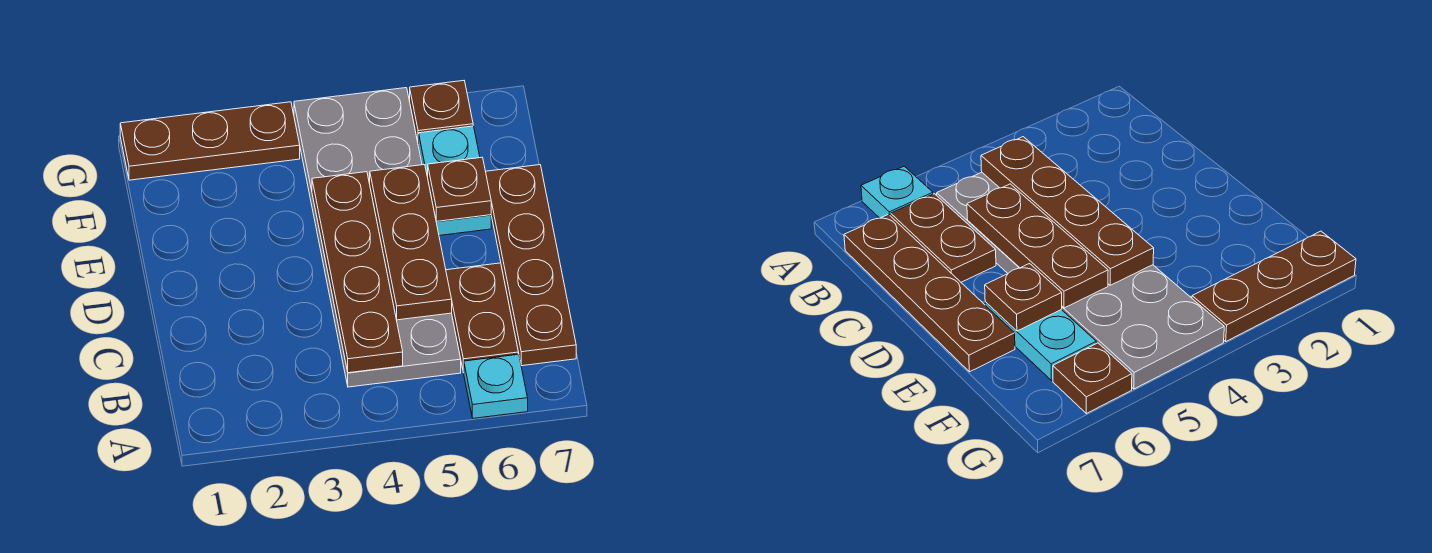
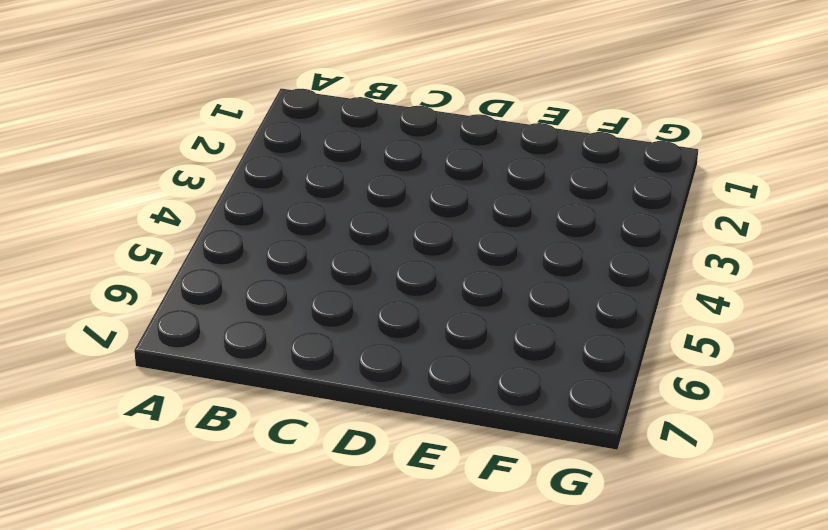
none -> cyan 1x1 plate [464,354,528,418]
none -> grey 2x6 plate [294,88,461,387]

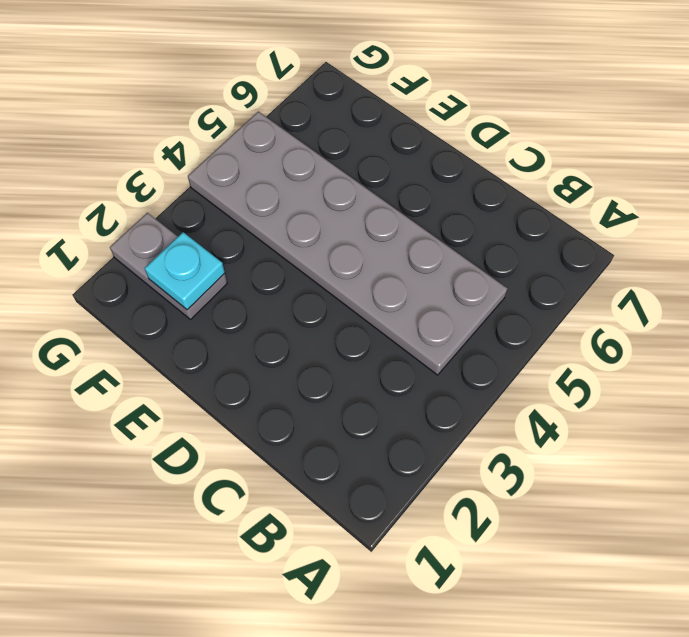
grey 1x2 plate [110,213,227,319] -> brown 1x3 plate [120,102,300,180]
cyan 1x1 plate [145,232,225,310] -> cyan 1x1 plate moved to [464,354,528,418]
none -> brown 1x2 plate [446,263,518,373]
none -> brown 1x4 plate [486,165,576,366]

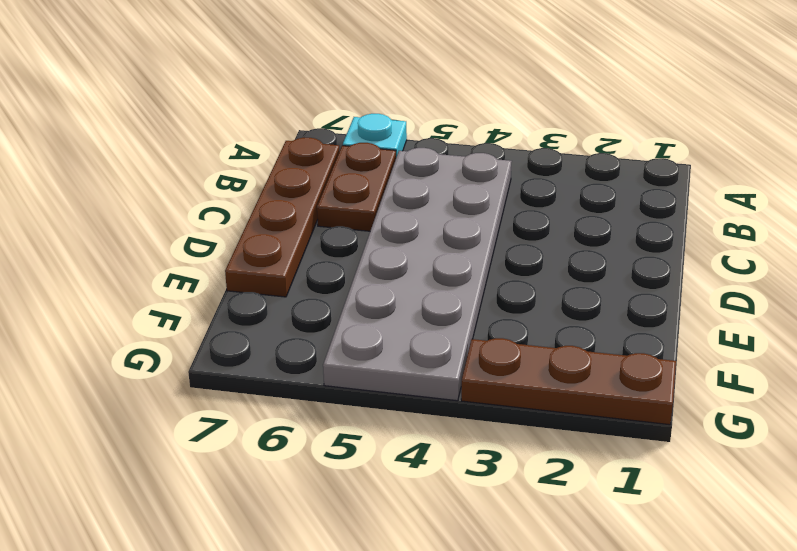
none -> cyan 1x2 plate [419,126,491,236]
none -> brown 1x1 plate [410,81,473,145]

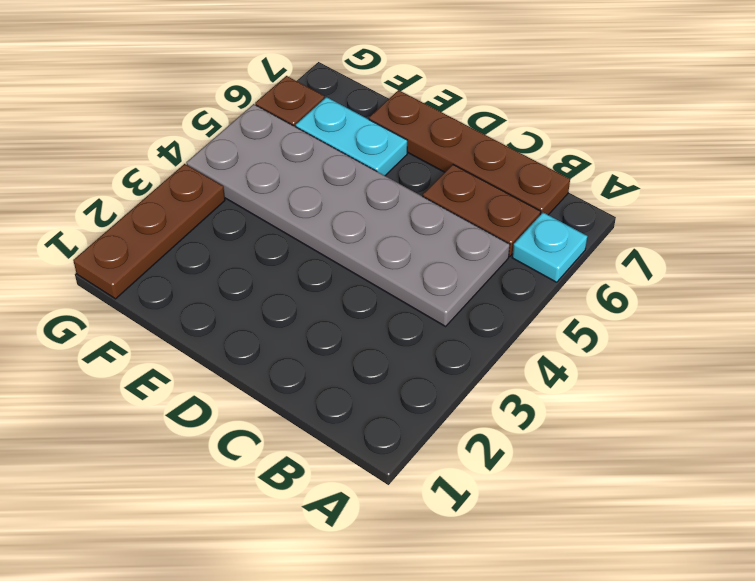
none -> brown 1x4 plate [312,172,403,373]
none -> brown 1x3 plate [370,165,452,320]

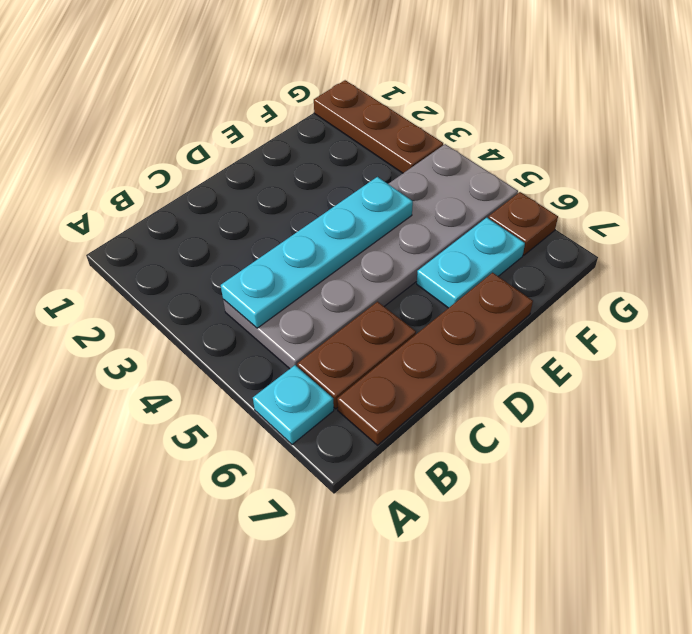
cyan 1x4 plate [221,177,413,328] -> brown 1x4 plate [312,172,403,373]
none -> brown 1x3 plate [370,165,452,320]
none -> brown 1x1 plate [428,157,491,221]

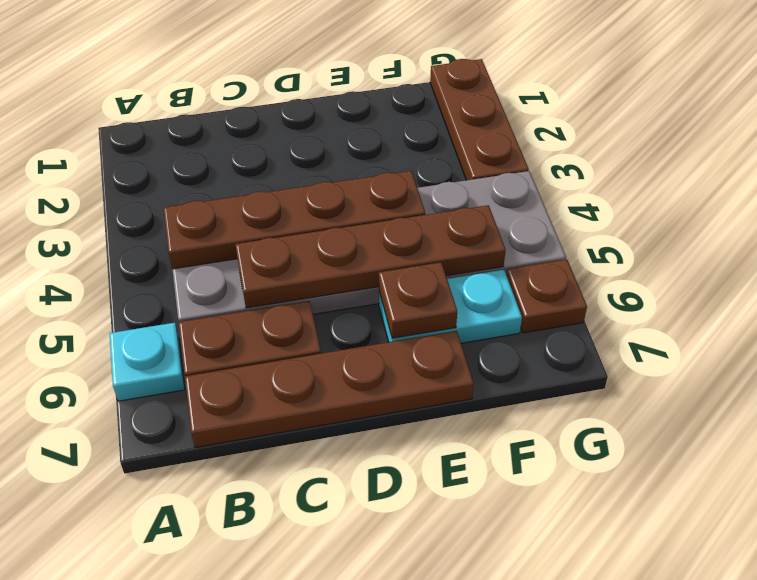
brown 1x4 plate [235,205,506,308] -> brown 1x3 plate [370,165,452,320]

